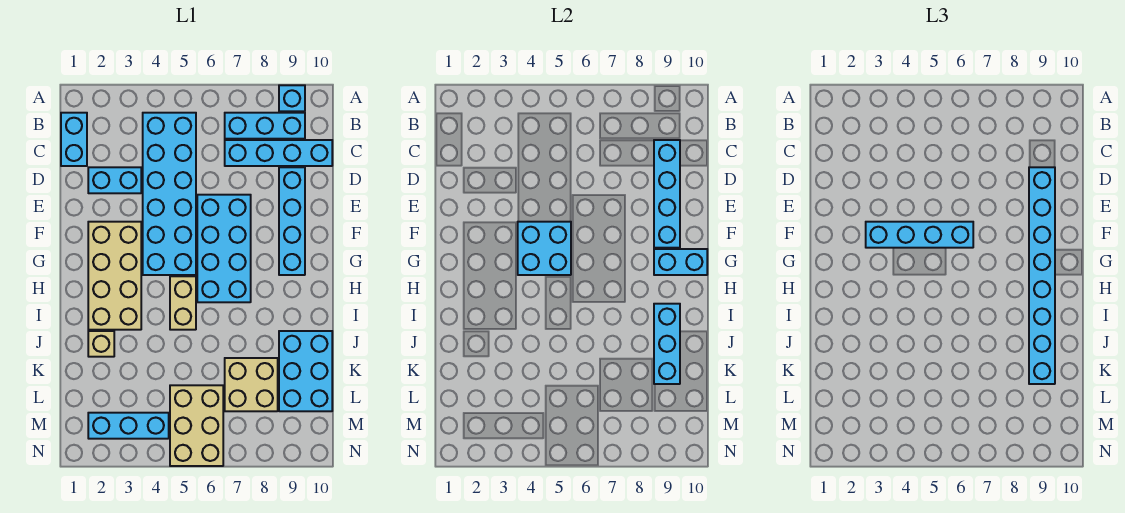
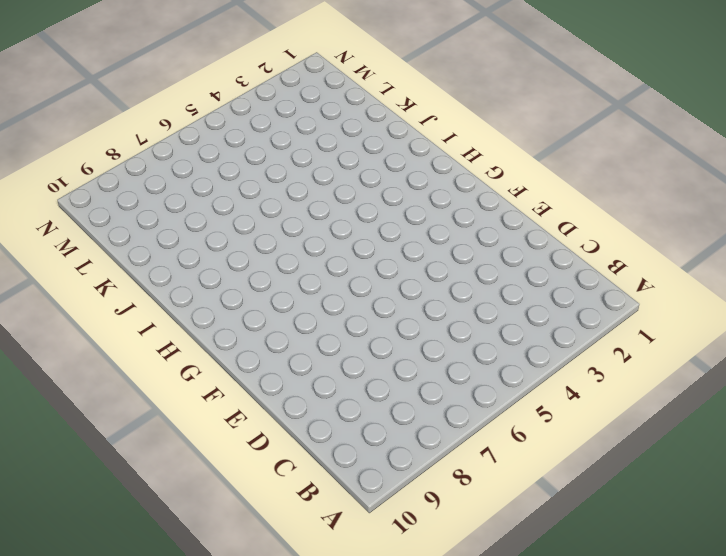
none -> cyan 1x1 brick [279,85,305,111]
none -> cyan 1x2 brick [61,113,87,166]
none -> cyan 2x6 brick [143,113,196,275]

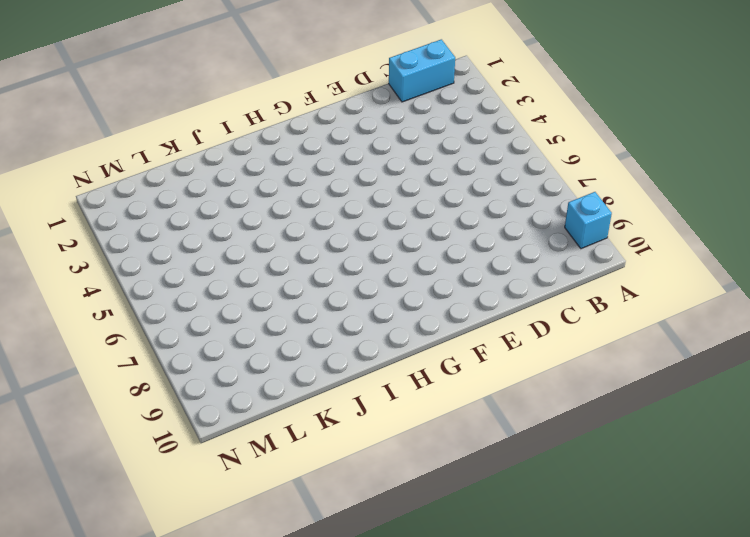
none -> cyan 2x6 brick [143,113,196,275]
none -> cyan 1x3 brick [225,113,305,139]
none -> cyan 1x4 brick [225,140,332,166]

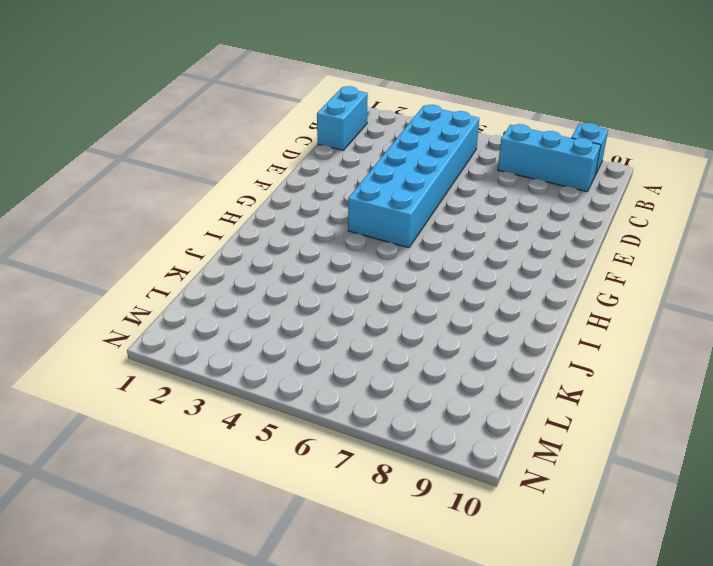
none -> cyan 1x4 brick [225,140,332,166]
none -> cyan 1x2 brick [88,167,141,193]
none -> cyan 1x4 brick [279,167,305,275]

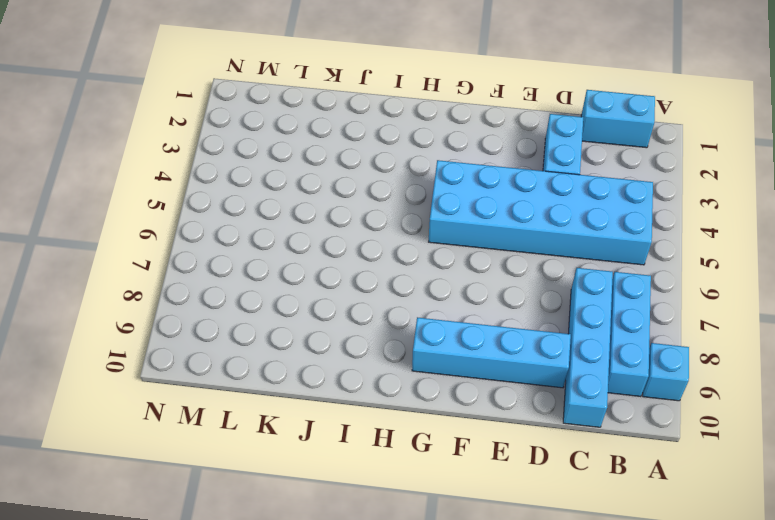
none -> cyan 2x4 brick [197,195,251,302]
none -> tan 2x4 brick [88,222,141,330]
none -> tan 1x2 brick [170,276,196,330]

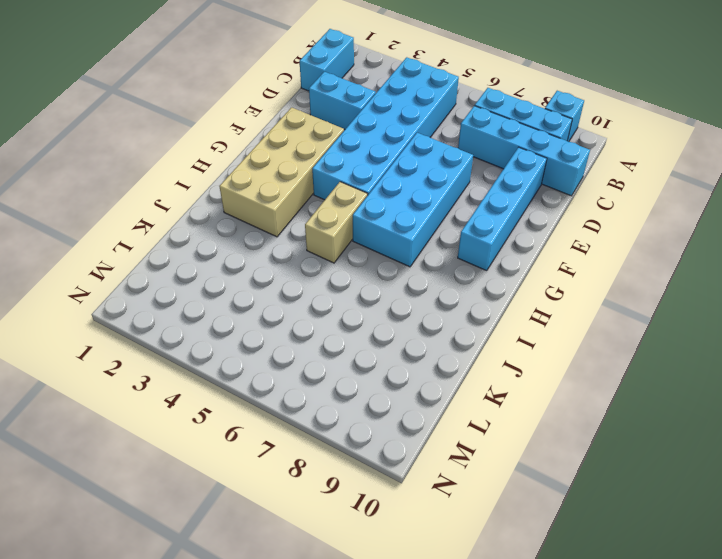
none -> tan 1x1 brick [88,331,114,357]
none -> cyan 2x3 brick [279,331,332,411]
none -> tan 2x2 brick [225,358,278,411]

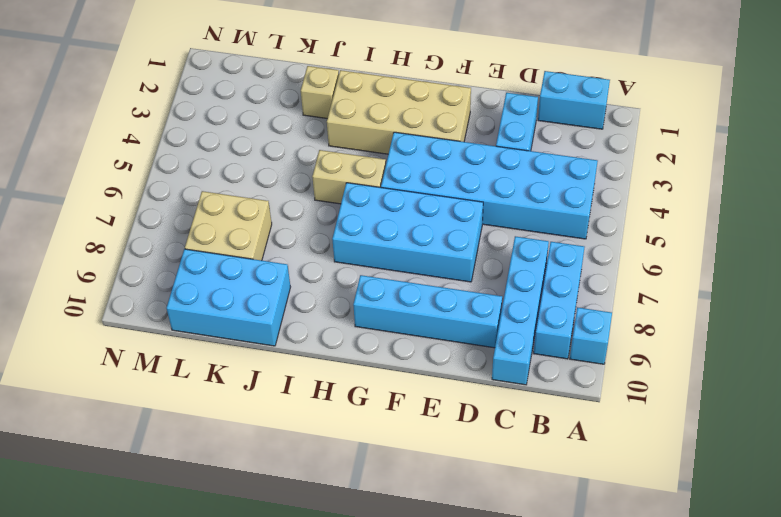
none -> tan 2x3 brick [170,385,223,466]
none -> cyan 1x3 brick [88,413,169,439]
none -> cyan 1x4 brick [654,140,680,248]

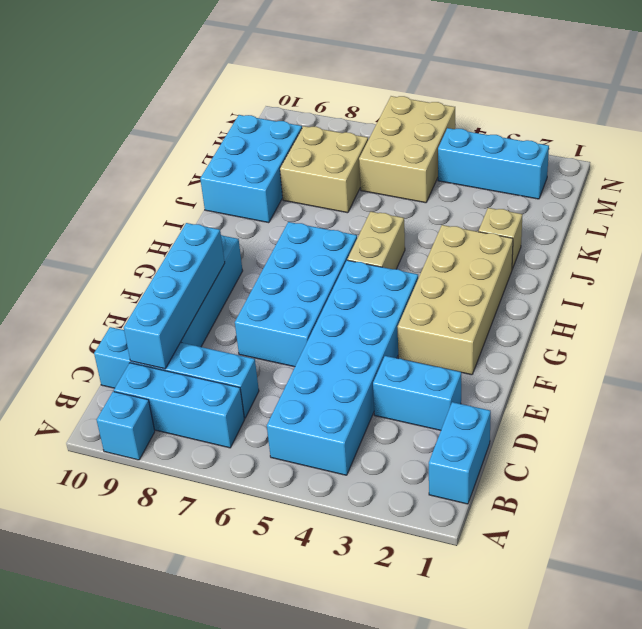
none -> cyan 2x2 brick [518,222,571,275]
none -> cyan 1x2 brick [654,249,707,275]
none -> cyan 1x3 brick [654,304,680,384]

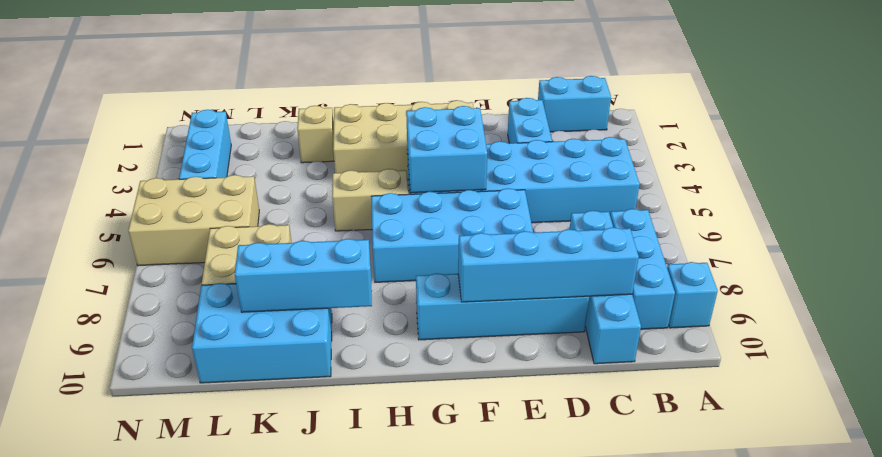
none -> cyan 1x2 brick [654,249,707,275]
none -> cyan 1x8 brick [1029,167,1055,384]
none -> cyan 1x4 brick [866,222,973,248]

